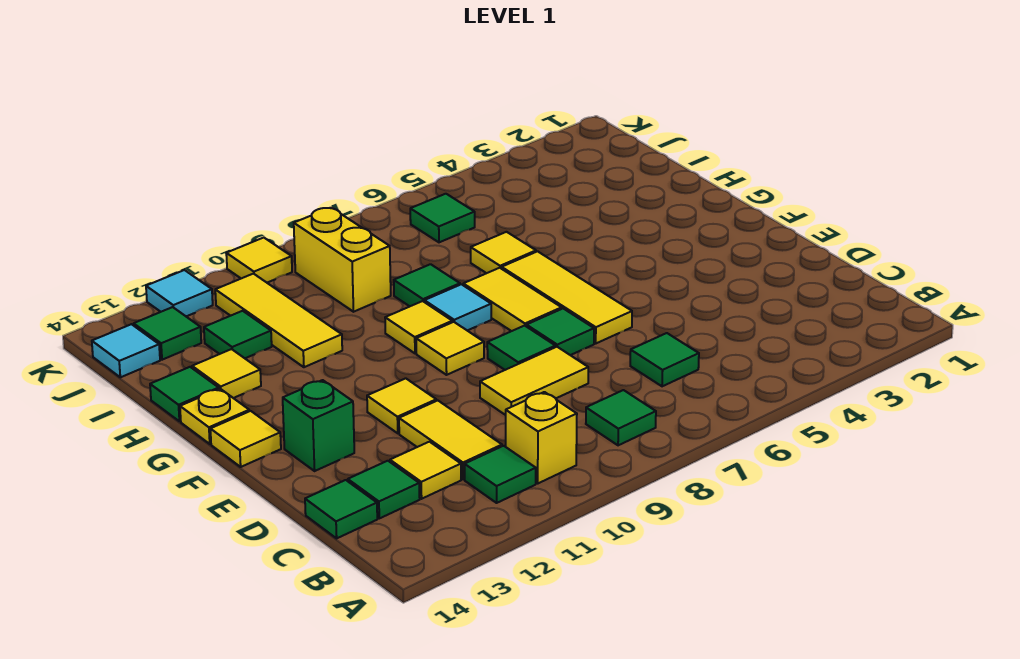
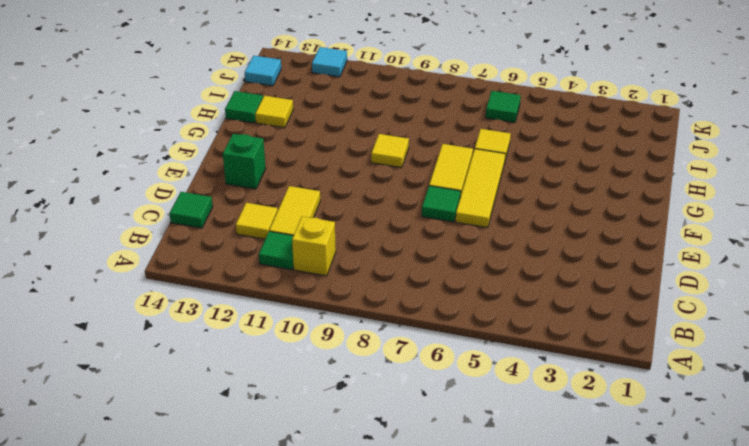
none -> green 1x1 tile [586,390,656,445]
none -> green 1x1 tile [630,333,699,386]
none -> green 1x1 tile [348,461,420,518]
none -> yellow 1x2 tile [480,347,588,415]

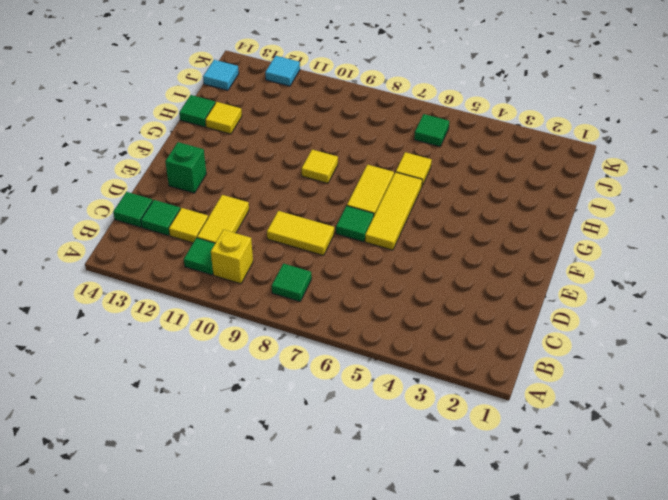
none -> green 1x1 tile [630,333,699,386]
none -> green 1x1 tile [487,326,555,370]
none -> yellow 1x1 tile [367,378,436,433]
none -> yellow 1x1 tile [416,322,484,375]

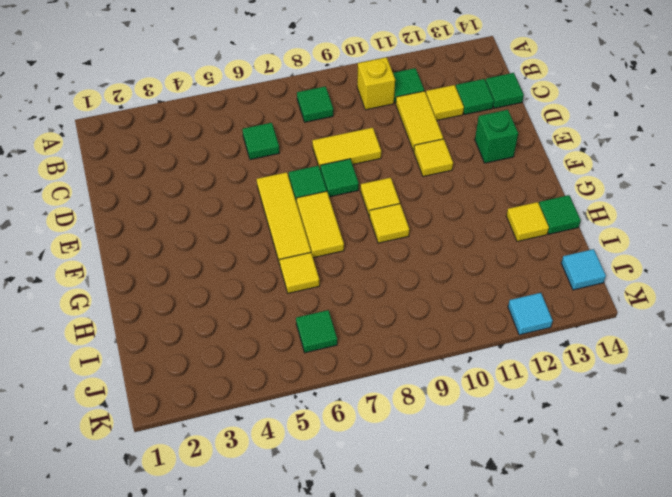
none -> yellow 1x1 tile [210,411,281,467]
none -> cyan 1x1 tile [425,284,491,331]
none -> yellow 1x1 plate [180,389,249,444]
none -> green 1x1 tile [394,264,460,306]

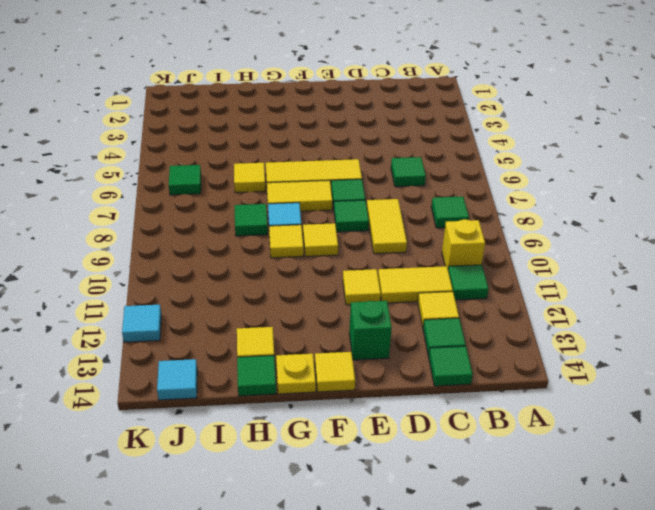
none -> yellow 1x3 tile [215,274,342,367]
none -> yellow 1x2 brick [294,208,391,312]
none -> green 1x1 tile [204,311,272,358]
none -> green 1x1 tile [134,307,201,360]

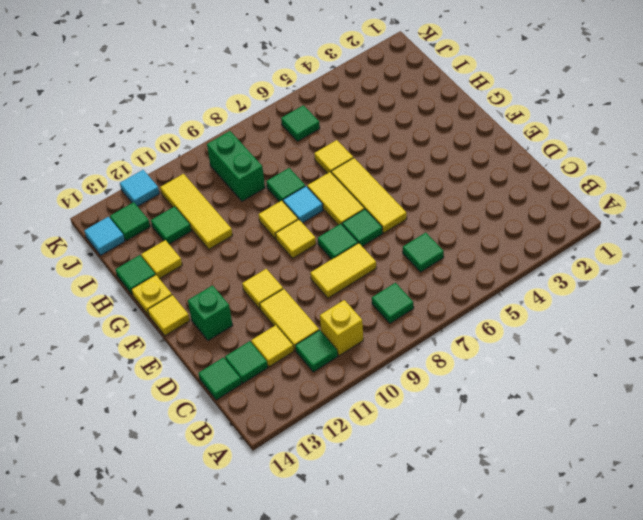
green 1x2 brick [207,131,265,201] -> yellow 1x2 brick [294,208,391,312]
none -> yellow 1x1 tile [226,238,292,283]

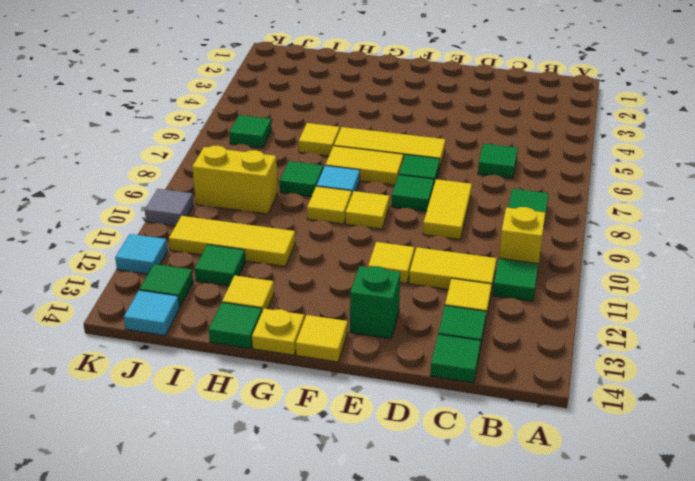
grey 1x1 tile [145,189,194,226] -> yellow 1x1 tile [226,238,292,283]

